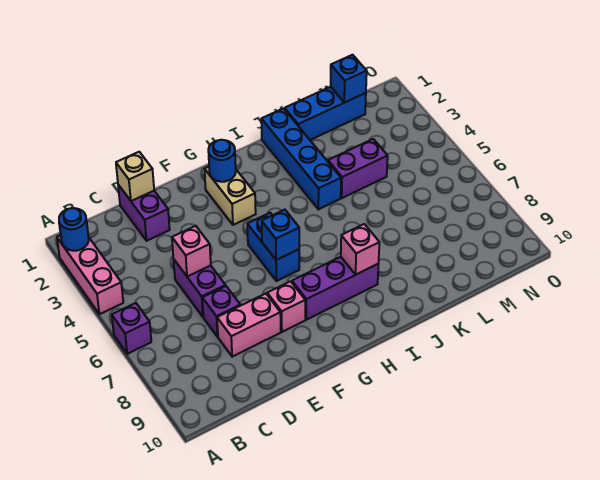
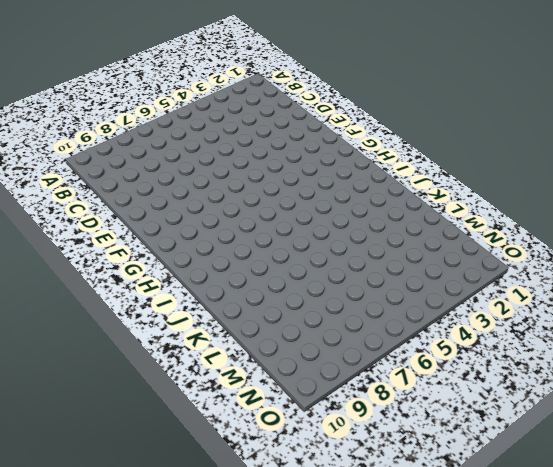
none -> pink 1x3 brick [57,235,123,314]
none -> purple 1x1 brick [112,303,151,354]
none -> purple 1x2 brick [118,185,170,241]

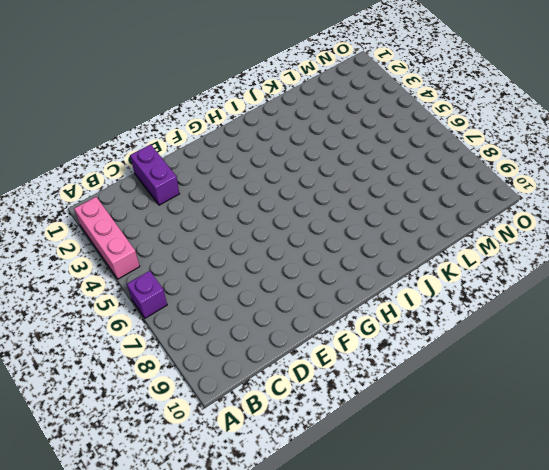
none -> purple 1x2 brick [174,260,226,317]
none -> purple 1x1 brick [202,286,240,337]
none -> pink 1x2 brick [217,294,281,357]

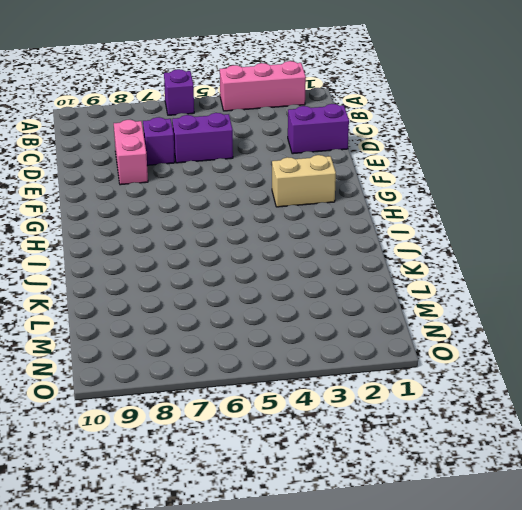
none -> pink 1x1 brick [267,281,305,332]
none -> blue 1x2 brick [247,213,299,281]
none -> purple 1x3 brick [292,257,379,320]

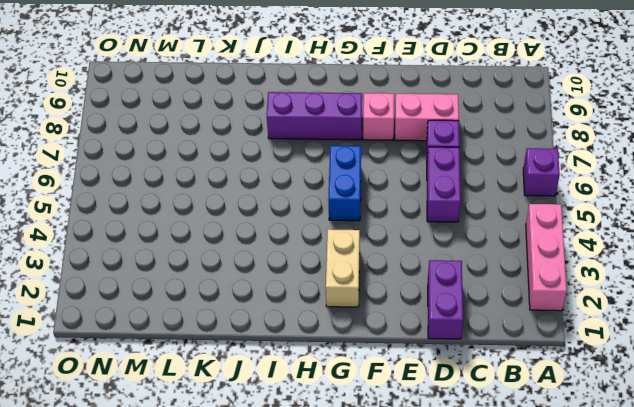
none -> blue 1x4 brick [261,108,341,209]
none -> blue 1x3 brick [285,87,366,140]
none -> purple 1x2 brick [328,139,388,198]

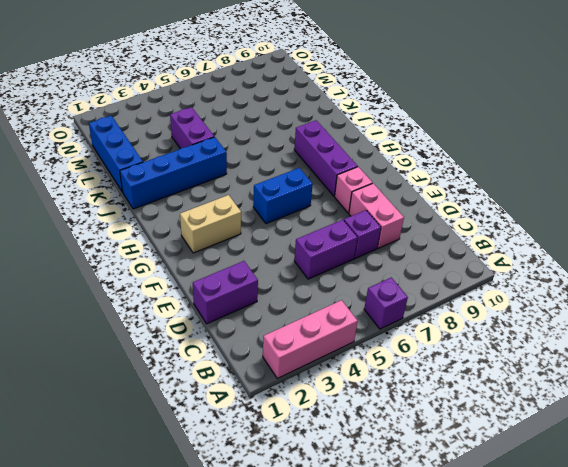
none -> blue 1x1 round brick [59,208,89,251]
none -> tan 1x1 brick [116,152,154,201]
none -> pink 1x1 brick [172,226,211,277]

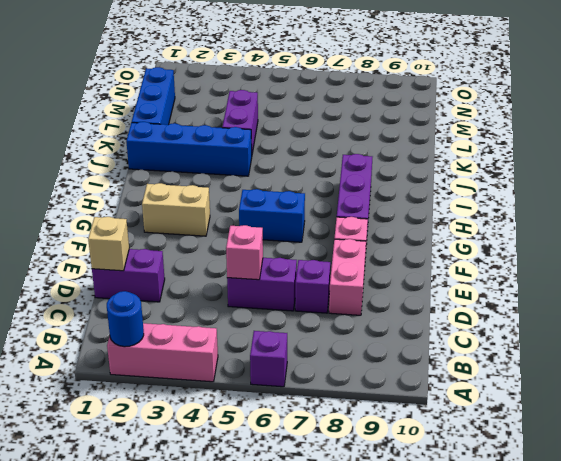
none -> blue 1x1 round brick [208,140,236,182]
none -> blue 1x1 brick [262,210,299,260]
none -> pink 1x1 brick [341,224,379,274]

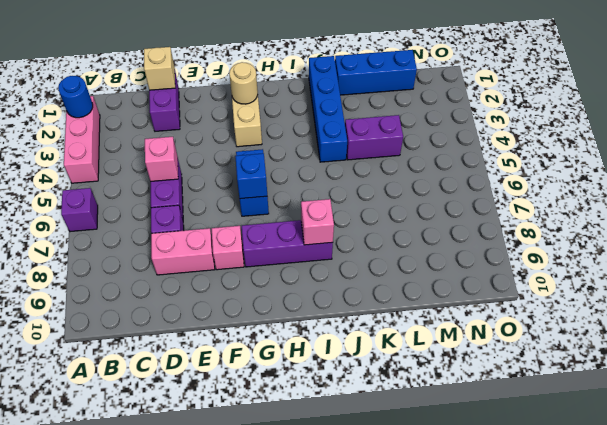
tan 1x1 round brick [229,62,258,104] -> blue 1x1 round brick [208,140,236,182]
none -> blue 1x1 brick [330,55,367,103]

